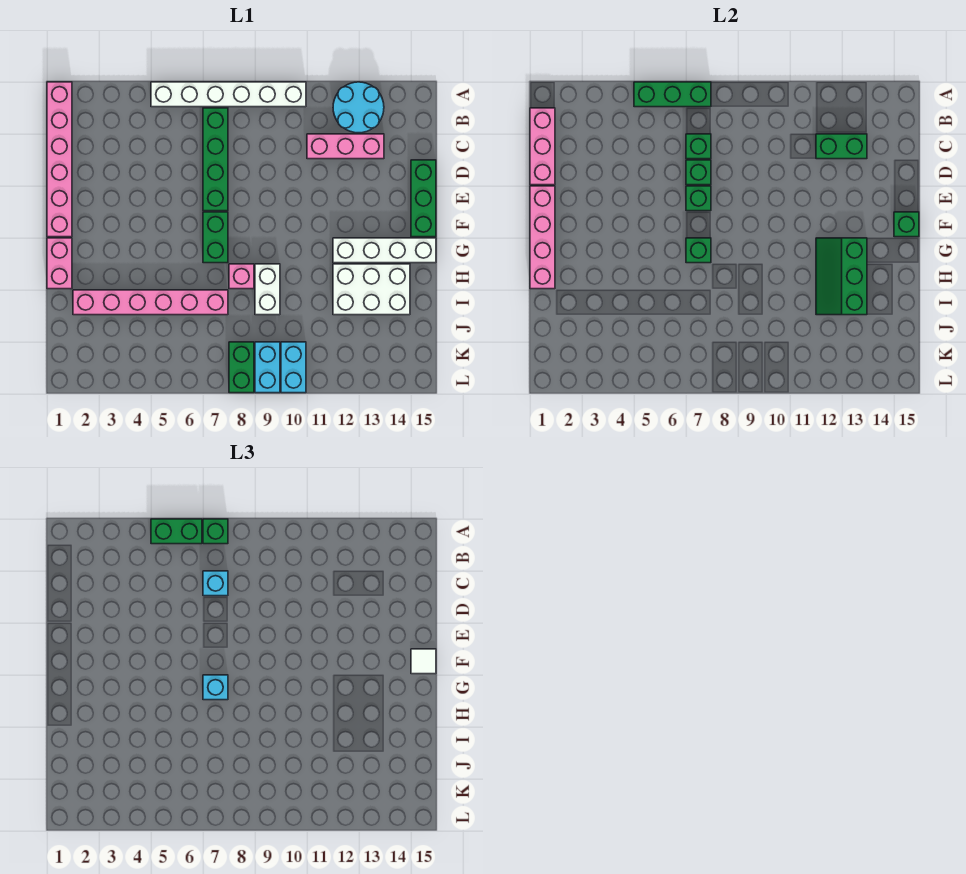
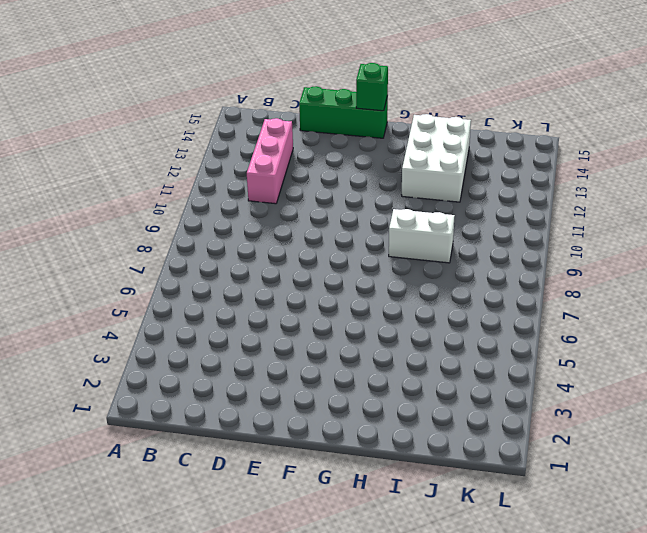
none -> pink 1x6 brick [47,82,72,237]
none -> white 1x6 brick [151,82,306,107]
none -> cyan 2x2 round brick [333,82,384,133]
none -> green 1x4 brick [203,108,228,211]

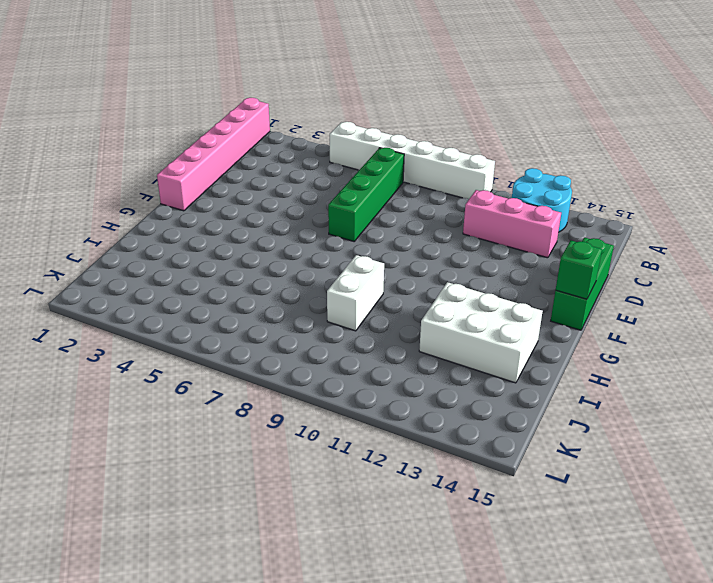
none -> green 1x2 brick [203,212,228,263]
none -> pink 1x2 brick [47,238,72,289]
none -> white 1x4 brick [333,238,436,263]
none -> pink 1x1 brick [229,264,254,289]

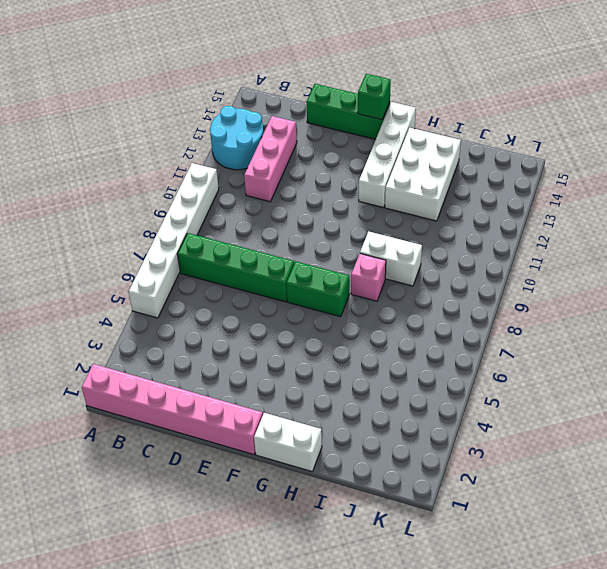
white 1x2 brick [254,413,322,471] -> pink 1x2 brick [47,238,72,289]
none -> pink 1x6 brick [73,290,228,315]
none -> green 1x2 brick [229,342,254,393]
none -> cyan 1x2 brick [255,342,280,393]
none -> cyan 1x2 brick [281,342,306,393]

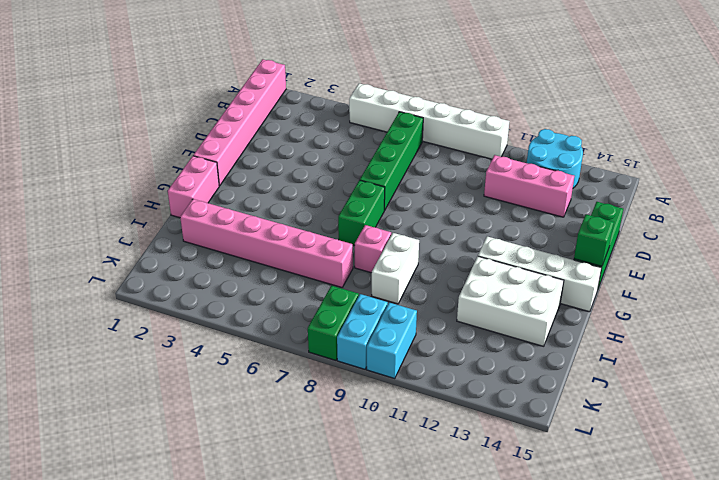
none -> green 1x3 brick [634,82,711,107]
none -> pink 1x3 brick [530,108,555,185]
none -> green 1x1 brick [686,134,711,159]
none -> green 1x2 brick [816,134,867,159]

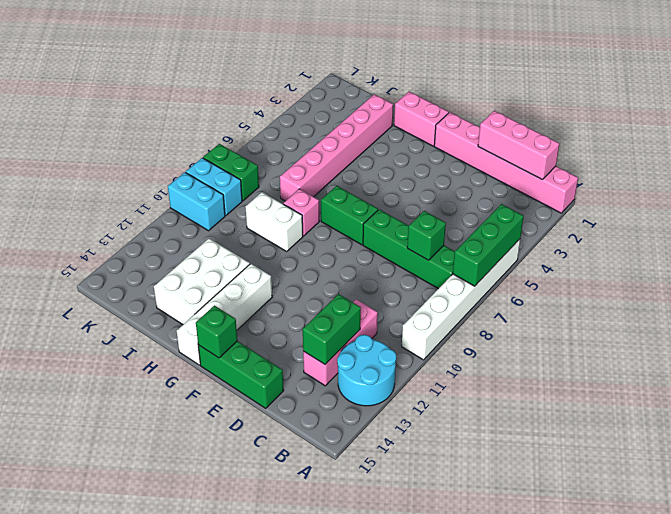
none -> green 1x1 brick [686,160,711,185]
none -> pink 1x4 brick [530,186,555,289]
none -> green 1x1 brick [686,186,711,211]
none -> green 1x1 brick [686,238,711,263]

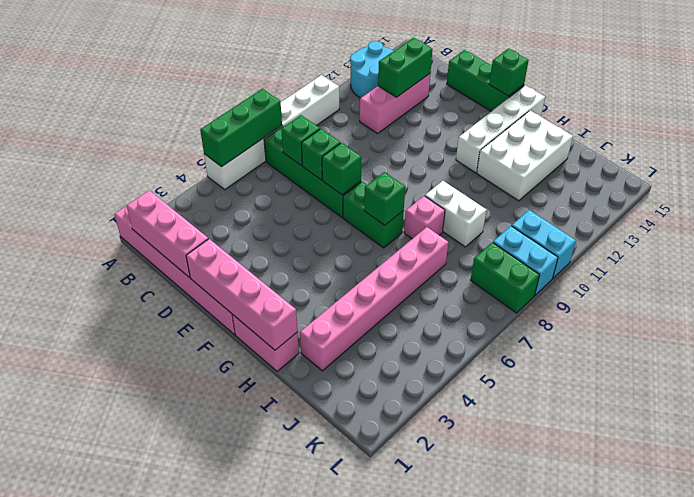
none -> green 2x3 slope [816,238,867,315]
none -> green 1x2 brick [151,519,202,544]
none -> green 1x1 brick [203,519,228,544]
none -> cyan 1x1 brick [203,571,228,596]

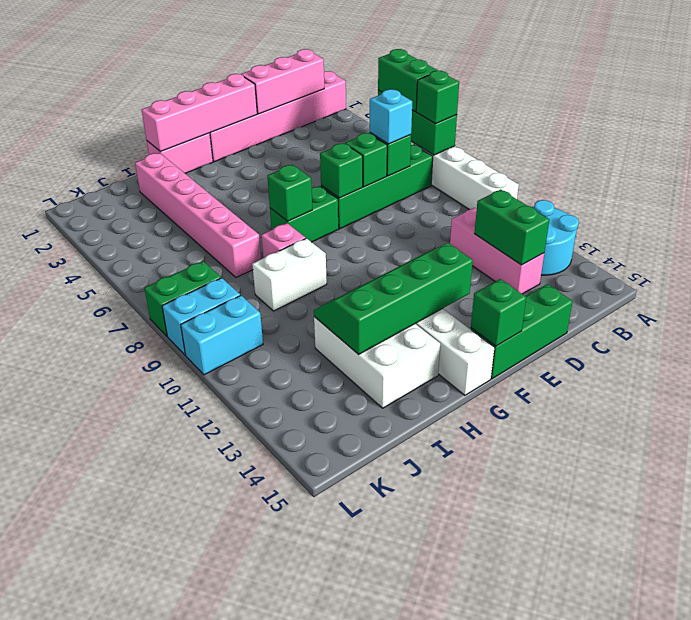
green 2x4 slope [314,243,473,355] -> green 2x3 slope [816,238,867,315]
none -> white 1x1 tile [411,649,436,674]
none -> cyan 1x1 brick [203,675,228,700]

